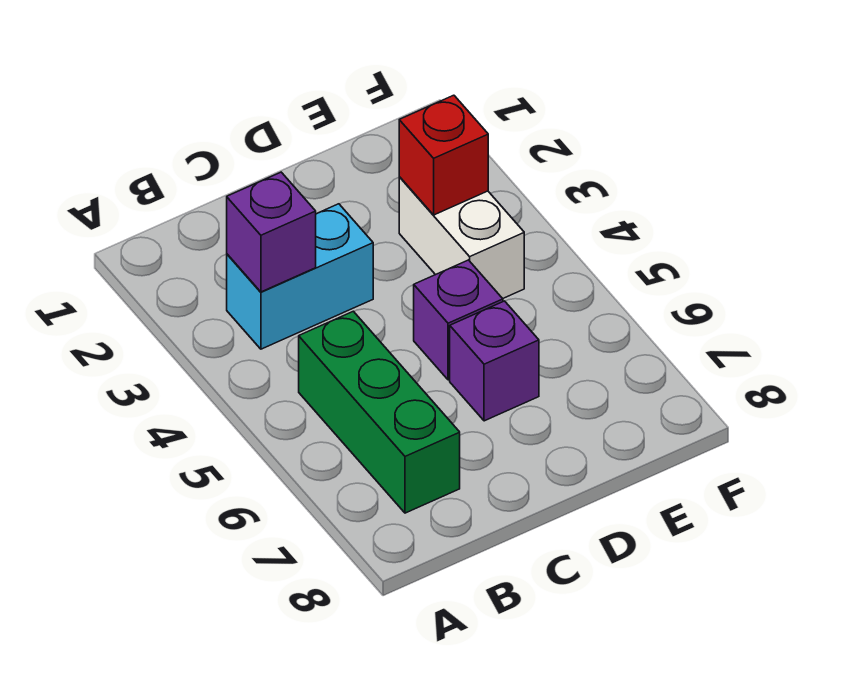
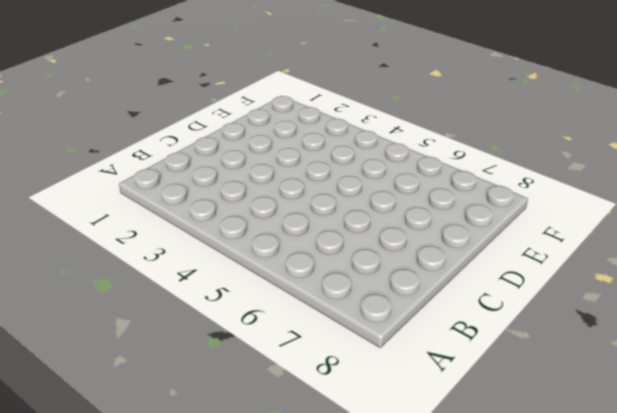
none -> cyan 1x2 brick [227,204,373,349]
none -> green 1x3 brick [299,311,460,513]

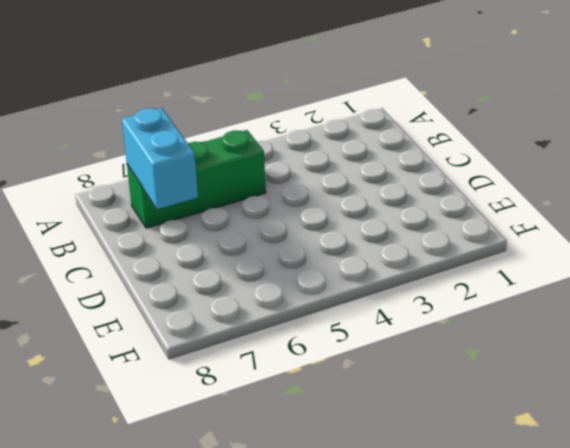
cyan 1x2 brick [122,108,198,209] -> cyan 1x2 brick moved to [227,204,373,349]
none -> purple 1x1 brick [414,260,503,380]
none -> purple 1x1 brick [450,301,539,421]

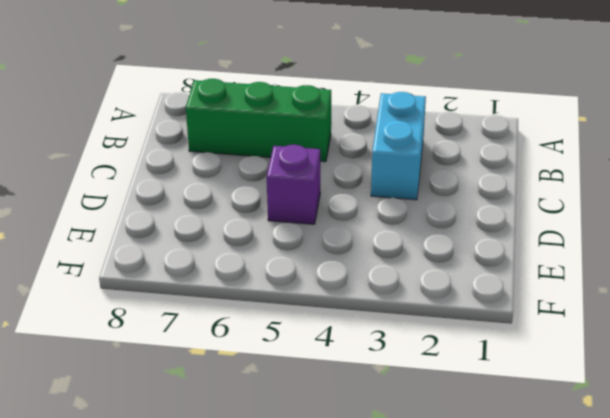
none -> purple 1x1 brick [450,301,539,421]
none -> white 1x2 brick [399,177,524,299]

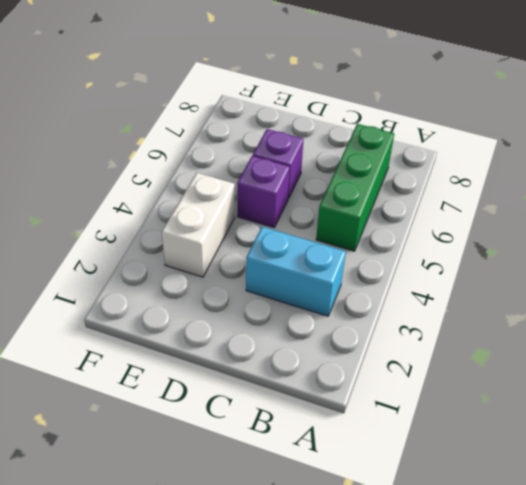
none -> purple 1x1 brick [227,172,316,292]
none -> red 1x1 brick [399,95,488,215]

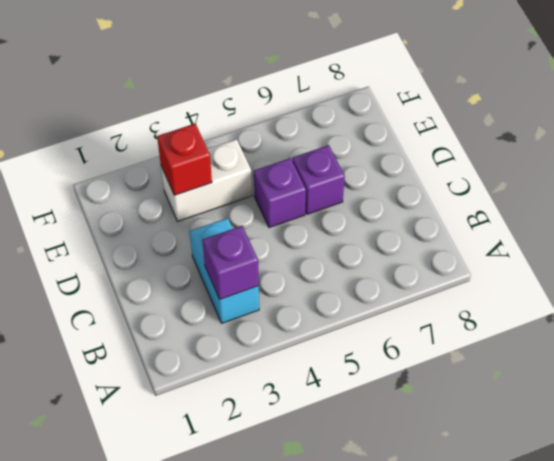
none -> green 1x3 brick [299,311,460,513]

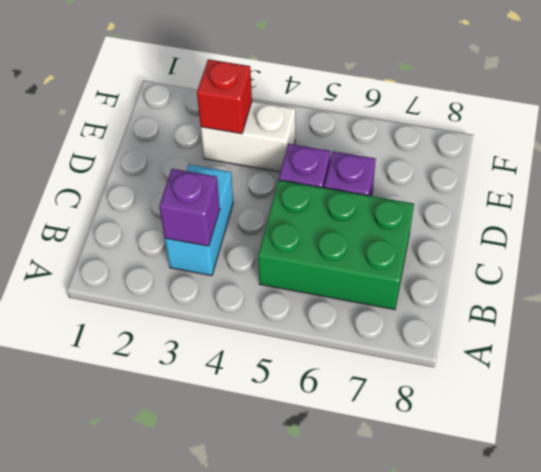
green 2x3 brick [258,180,414,310] -> green 1x3 brick [299,311,460,513]

